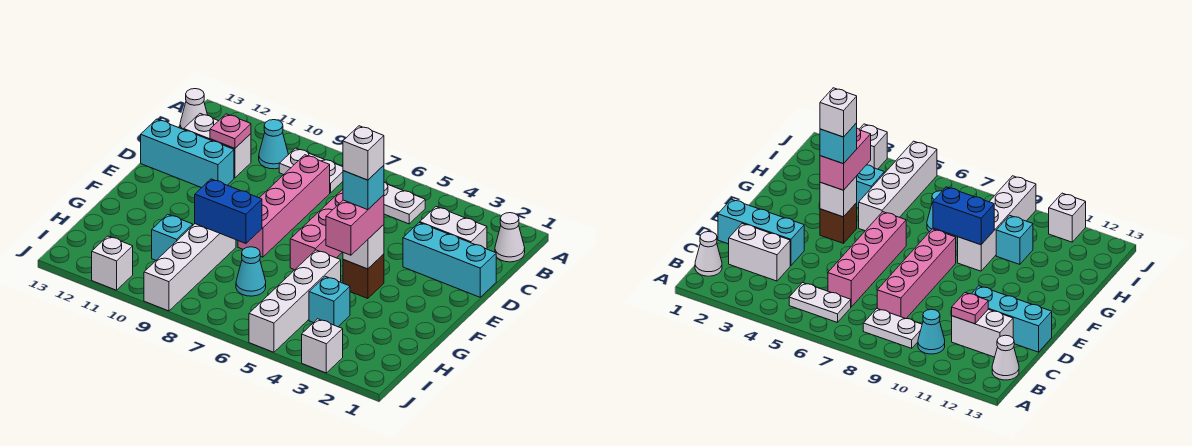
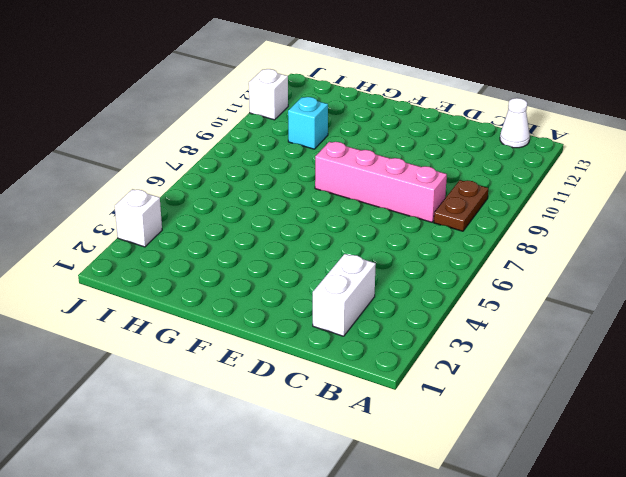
brown 1x2 plate [434,180,488,231] -> white 1x2 plate [279,148,343,193]
none -> white 1x1 cone [495,213,525,262]
none -> white 1x2 plate [384,182,425,224]
none -> cyan 1x1 cone [259,120,288,169]

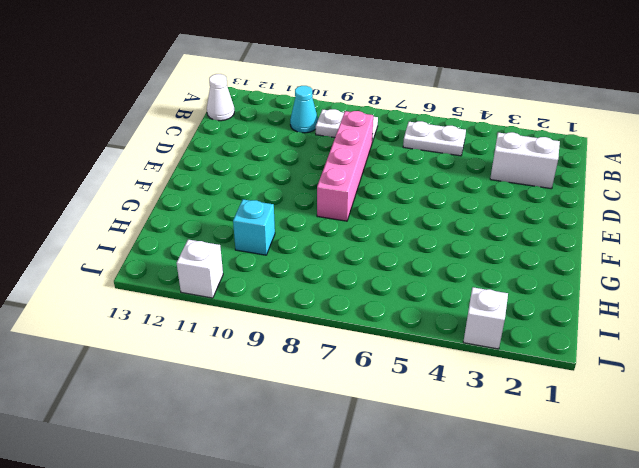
none -> white 1x1 cone [495,213,525,262]
none -> pink 1x4 brick [290,189,343,270]
none -> white 1x2 brick [184,114,251,178]

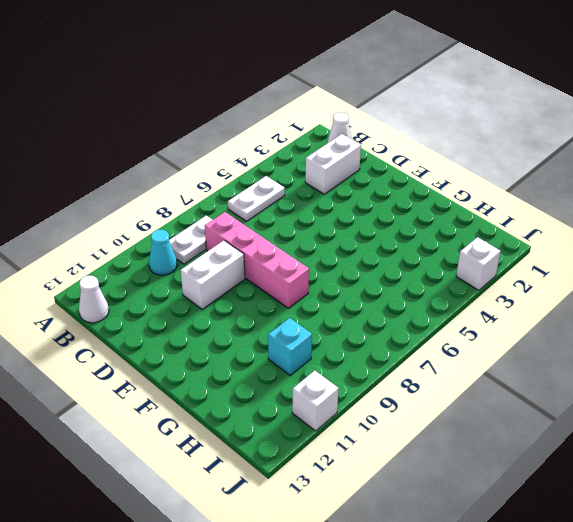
white 1x2 brick [180,240,245,309] -> white 1x2 brick moved to [184,114,251,178]
none -> pink 1x4 brick [290,189,343,270]
none -> cyan 1x3 brick [403,223,496,297]
none -> cyan 1x3 brick [141,119,234,188]

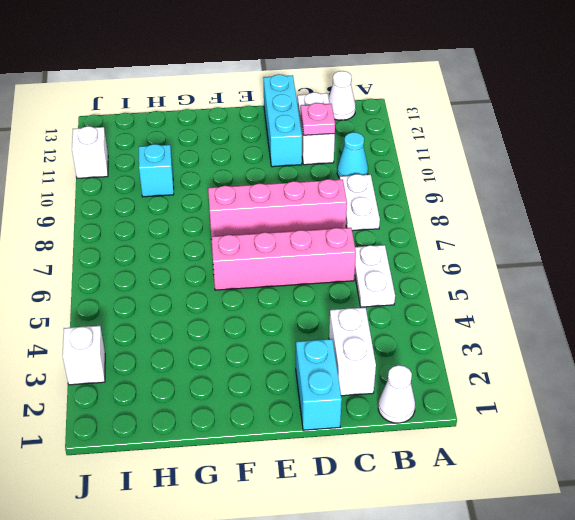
cyan 1x2 brick [296,339,342,430] -> cyan 1x3 brick [403,223,496,297]
none -> brown 1x1 brick [343,254,384,299]
none -> white 1x4 brick [249,250,341,352]
none -> white 1x4 brick [144,224,236,311]

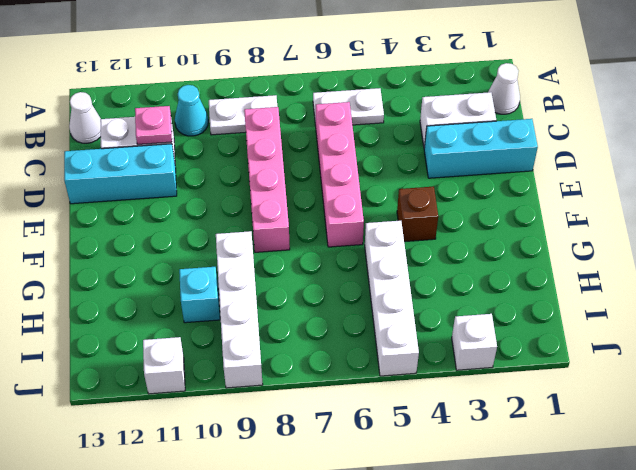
none -> cyan 1x1 brick [309,276,350,327]
none -> cyan 1x1 cone [236,247,266,296]
none -> white 1x1 brick [343,225,384,269]

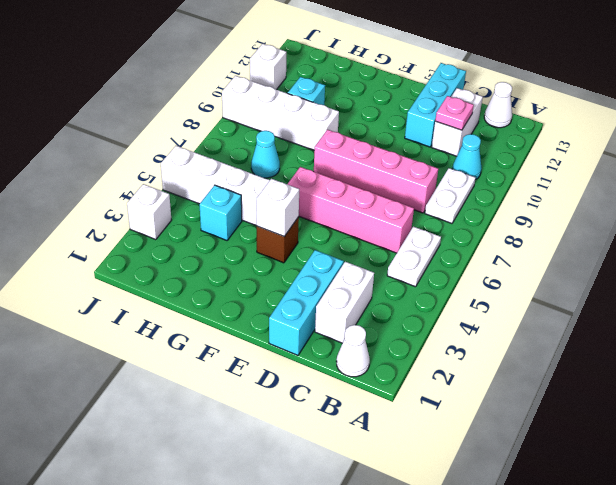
none -> blue 1x2 brick [195,179,262,243]
none -> pink 1x2 brick [326,195,384,255]
none -> cyan 1x1 brick [343,165,384,210]

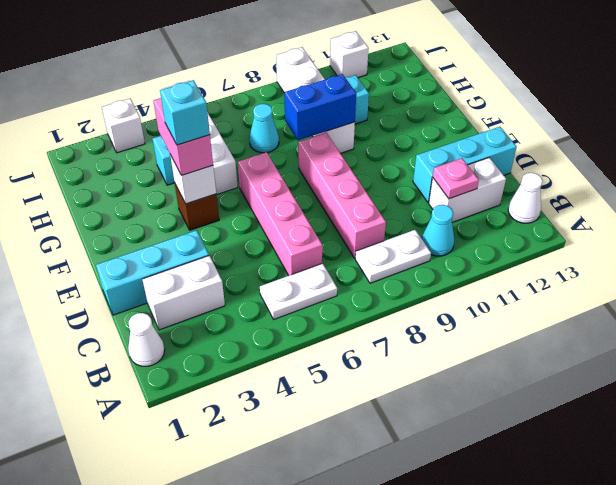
none -> white 1x1 brick [343,126,384,180]

